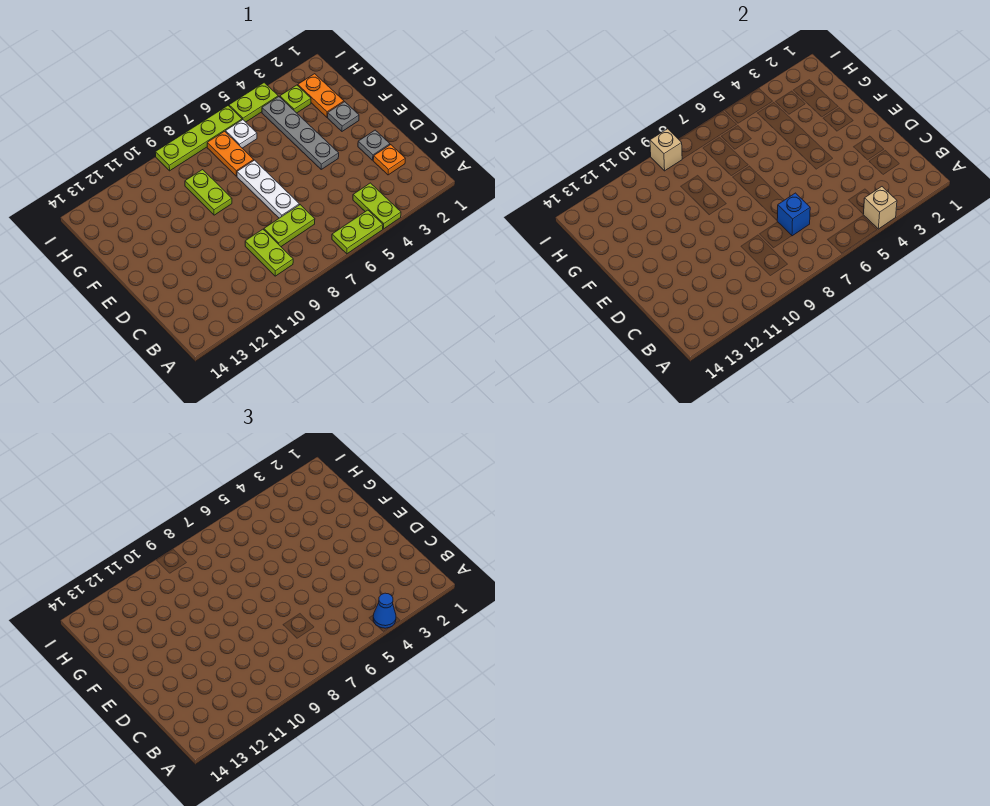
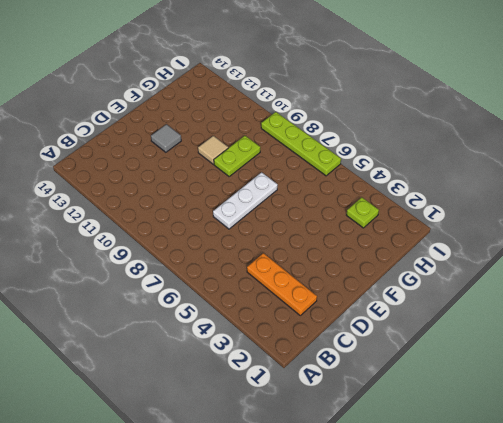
orange 1x3 plate [247,253,317,315] -> orange 1x1 plate [373,145,405,175]
grey 1x1 tile [151,124,181,152] -> none
tan 1x1 tile [198,136,228,164] -> none
none -> lime 1x2 plate [353,183,401,229]
none -> lime 1x2 plate [332,210,383,254]
none -> lime 1x2 plate [245,229,293,276]

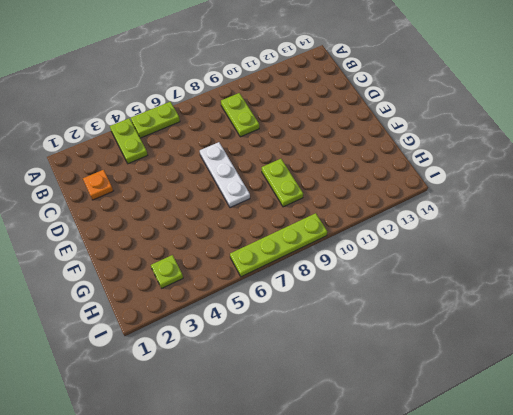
none -> lime 1x2 plate [264,205,315,246]
none -> grey 1x1 plate [358,130,390,160]
none -> grey 1x4 plate [262,97,339,169]

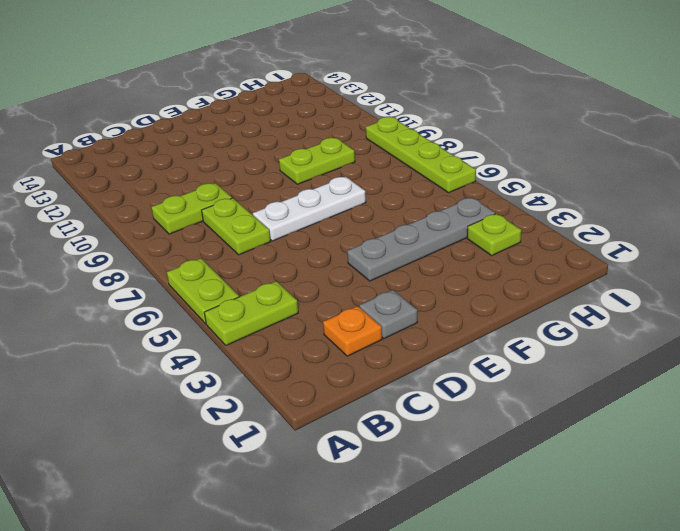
none -> grey 1x1 plate [328,102,359,131]
none -> orange 1x2 plate [298,74,344,117]
none -> orange 1x2 plate [207,131,254,176]

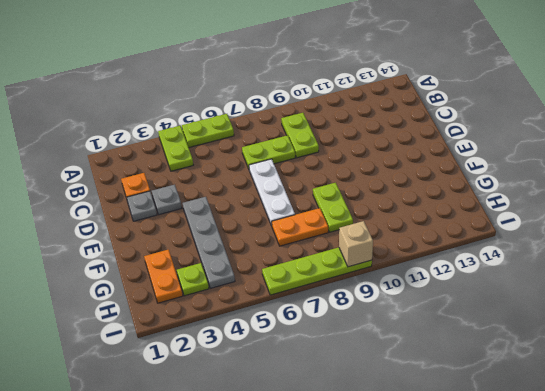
grey 1x1 plate [152,185,182,215] -> grey 1x1 plate moved to [328,102,359,131]
orange 1x2 plate [272,208,328,246] -> orange 1x2 plate turned to [207,131,254,176]
none -> white 1x1 plate [226,120,257,148]
none -> lime 1x2 plate [229,83,278,122]
none -> tan 1x1 brick [863,187,897,229]

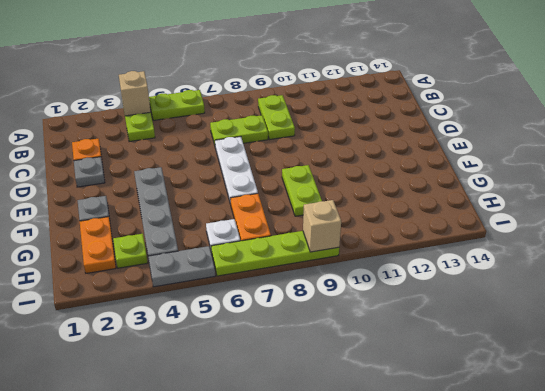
grey 1x2 plate [148,246,215,287] -> lime 1x2 plate [229,83,278,122]
none -> blue 1x1 brick [777,193,810,236]
none -> blue 1x1 cone [373,593,396,628]

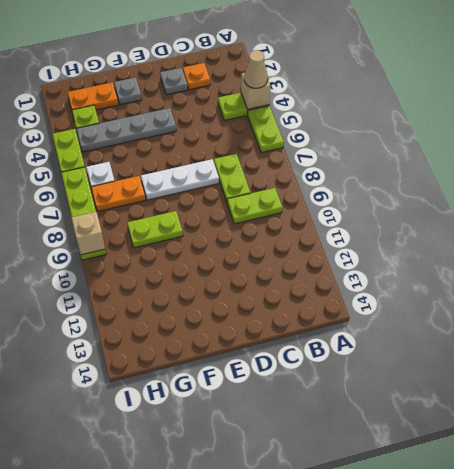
tan 1x1 cone [244,50,268,88] -> blue 1x1 cone [373,593,396,628]
none -> blue 1x1 brick [777,193,810,236]

